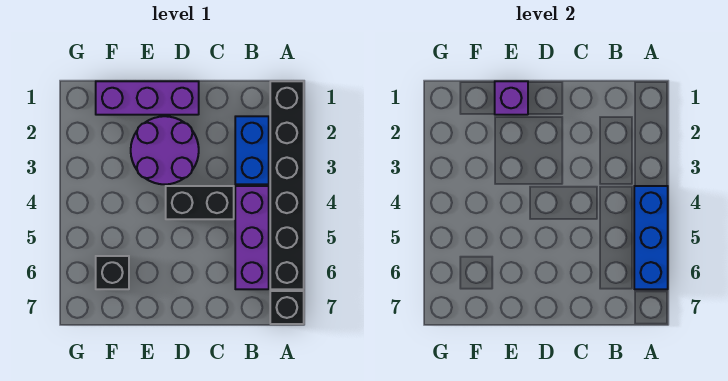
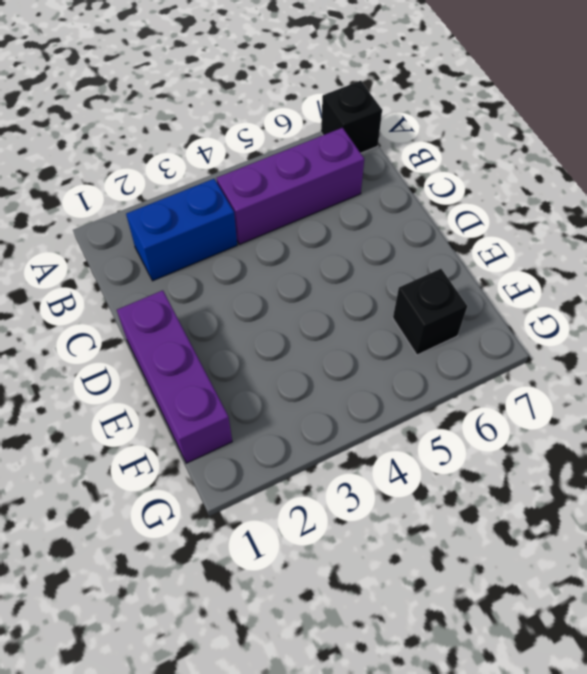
none -> black 1x6 brick [270,81,304,289]
none -> black 1x2 brick [166,186,234,219]

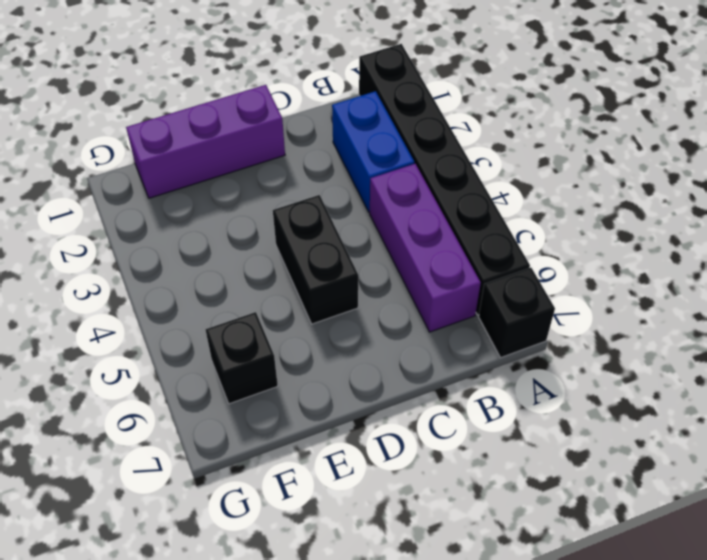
black 1x2 brick [273,195,358,324] -> black 1x2 brick turned to [166,186,234,219]
none -> purple 2x2 round brick [131,116,199,184]
none -> blue 1x3 brick [634,186,668,289]

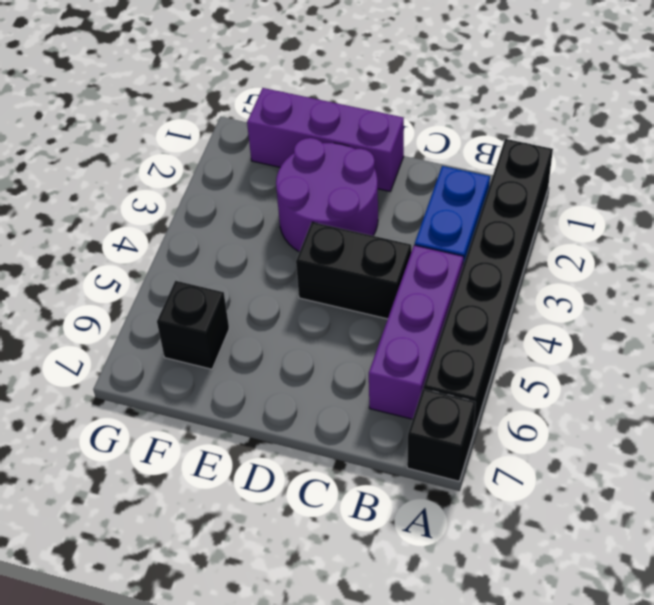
none -> blue 1x3 brick [634,186,668,289]
none -> purple 1x1 brick [495,81,528,115]

